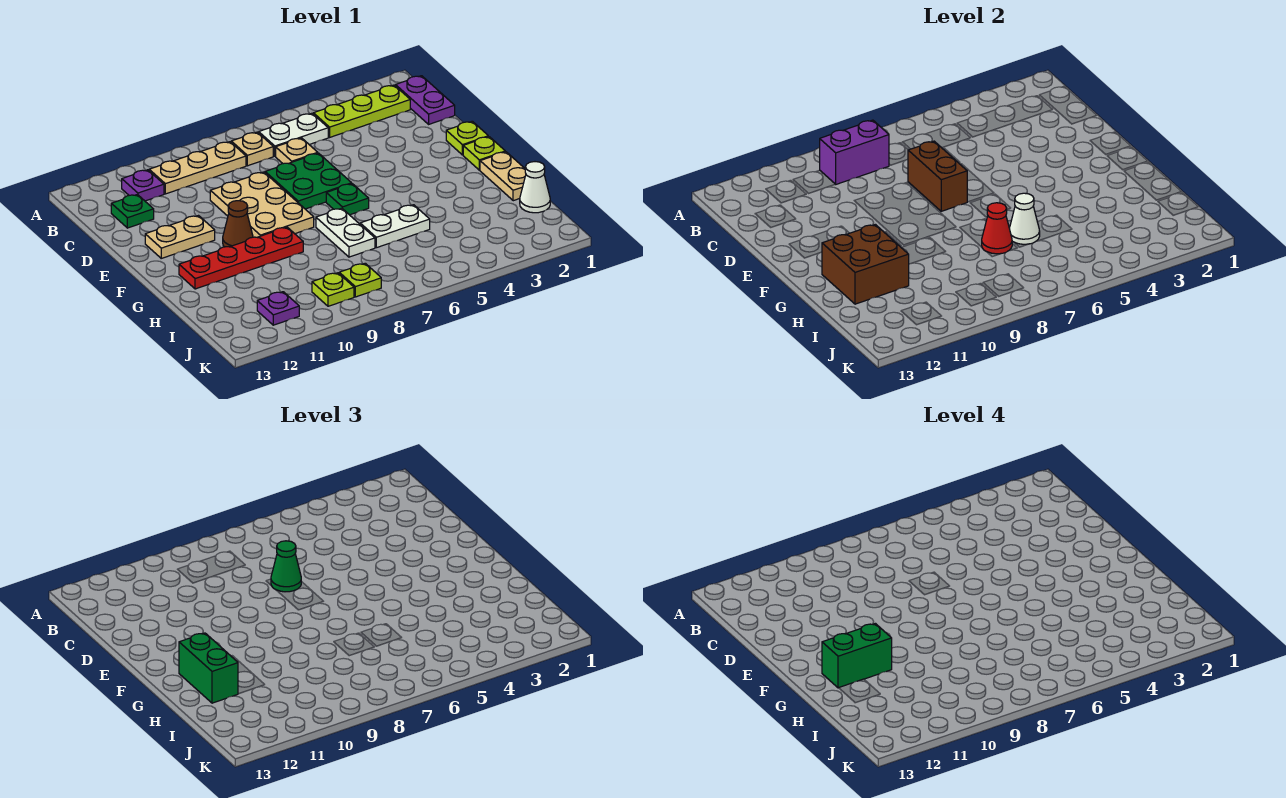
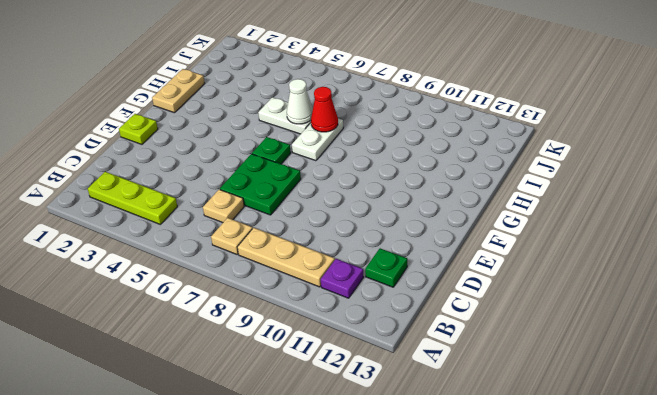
none -> purple 1x2 plate [396,76,455,124]
none -> white 1x2 plate [259,113,328,156]
none -> tan 2x3 plate [210,172,314,237]
none -> tan 1x2 plate [145,216,215,258]

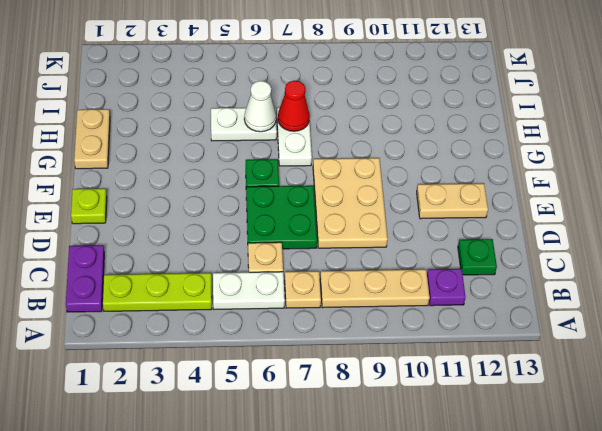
none -> lime 1x1 plate [463,137,505,170]
none -> brown 1x1 cone [223,201,253,247]
none -> red 1x4 plate [179,227,303,289]
none -> white 1x1 cone [520,162,550,213]

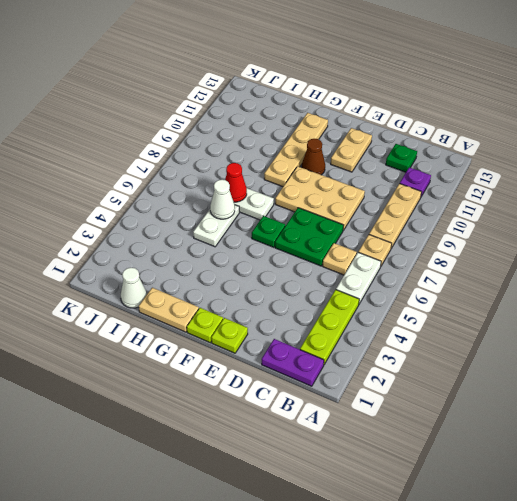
tan 1x4 plate [264,113,328,187] -> red 1x4 plate [179,227,303,289]
none -> lime 1x1 plate [339,263,381,297]
none -> lime 1x1 plate [312,273,354,306]
none -> purple 1x1 plate [257,292,299,325]
none -> purple 1x2 brick [820,120,889,184]

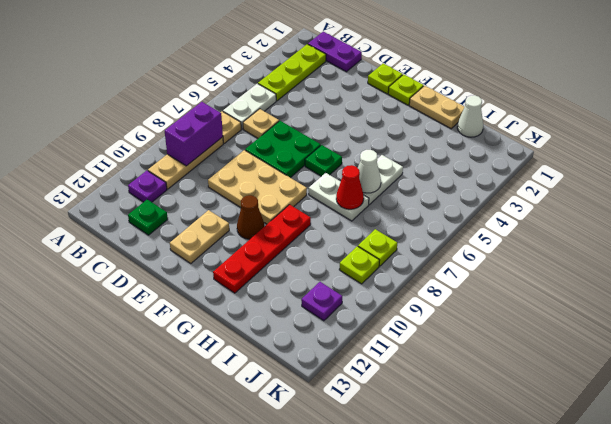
none -> brown 1x2 brick [908,141,967,211]
none -> brown 2x2 brick [822,225,909,304]
none -> green 1x1 cone [271,541,301,592]
none -> green 1x2 brick [179,633,238,703]

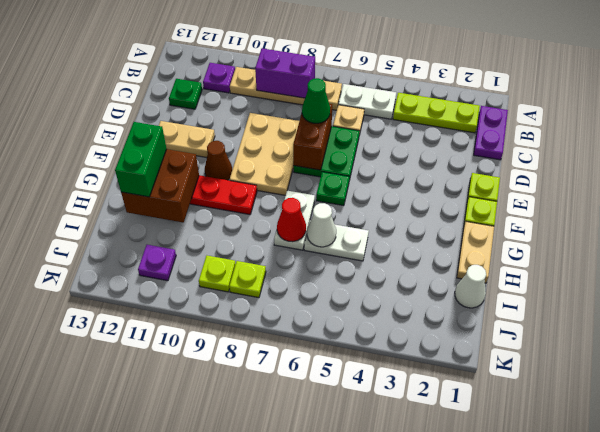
none -> green 1x2 brick [822,624,892,688]

